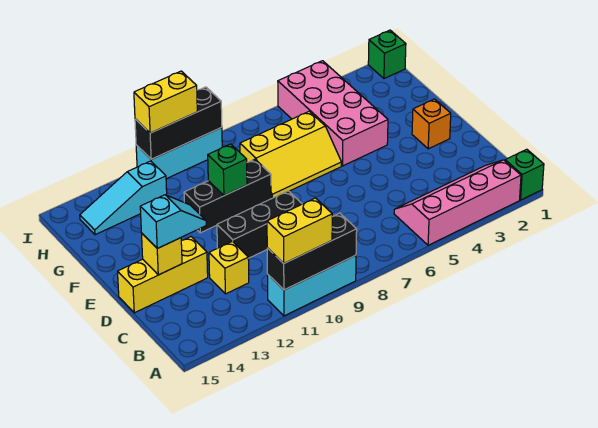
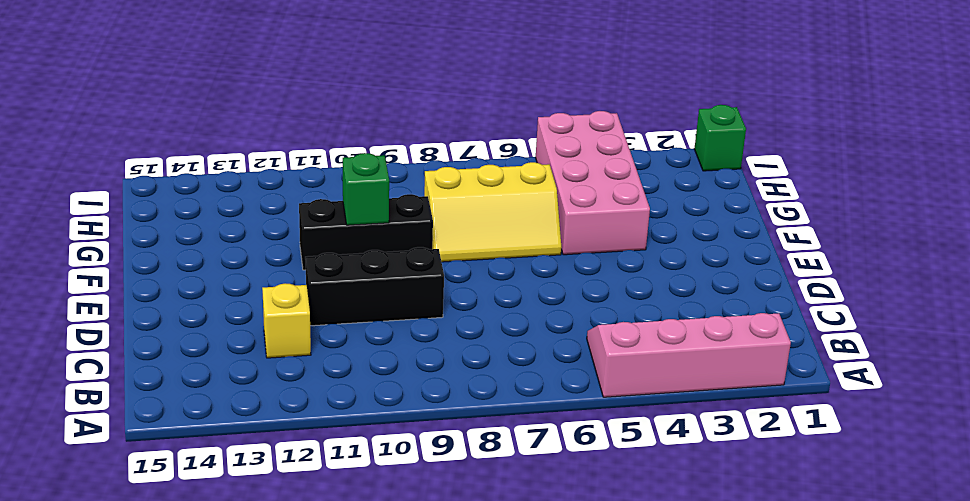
none -> green 1x1 brick [505,149,544,200]
none -> cyan 1x3 brick [267,255,356,316]
none -> yellow 1x3 brick [118,237,208,313]

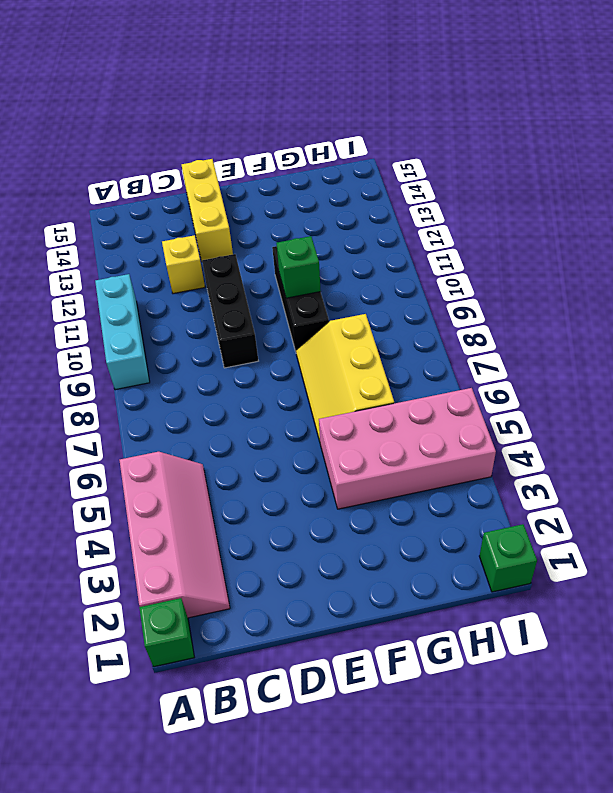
none -> orange 1x1 brick [412,99,451,149]
none -> cyan 1x3 slope [80,161,167,235]
none -> cyan 1x3 brick [136,127,222,179]

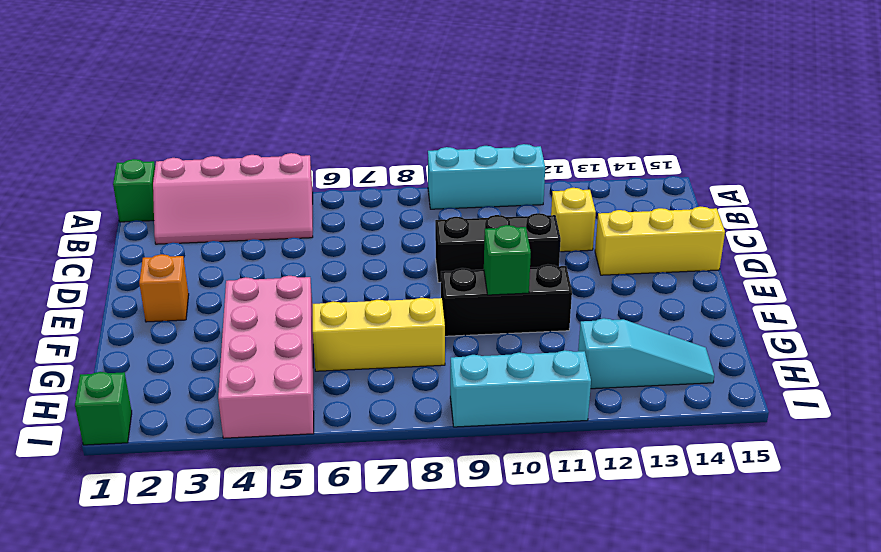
none -> black 1x3 brick [267,213,357,290]
none -> yellow 1x1 brick [142,234,182,275]
none -> black 1x3 brick [135,87,222,159]

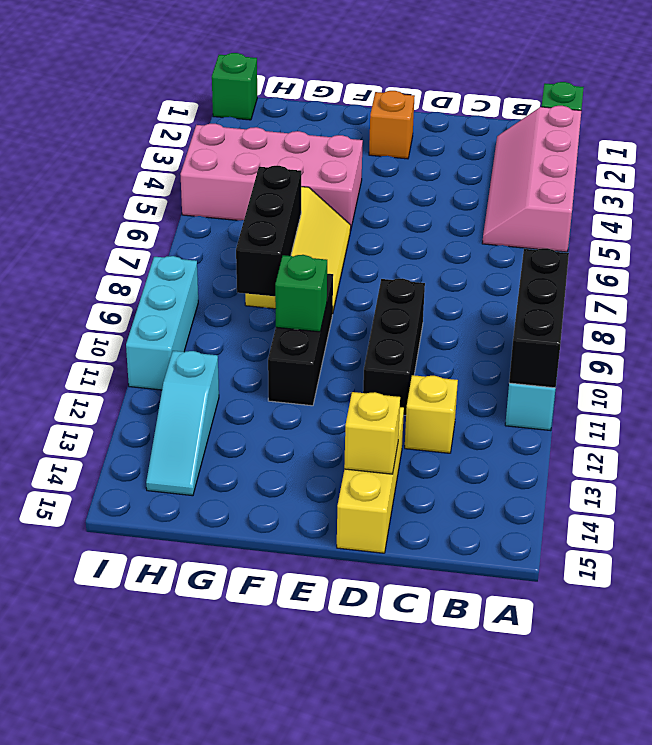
black 1x3 brick [236,166,301,296] -> black 1x3 brick moved to [135,87,222,159]
none -> yellow 1x2 brick [267,198,332,263]
none -> cyan 1x2 slope [140,195,206,248]
none -> yellow 1x2 brick [134,71,197,133]

